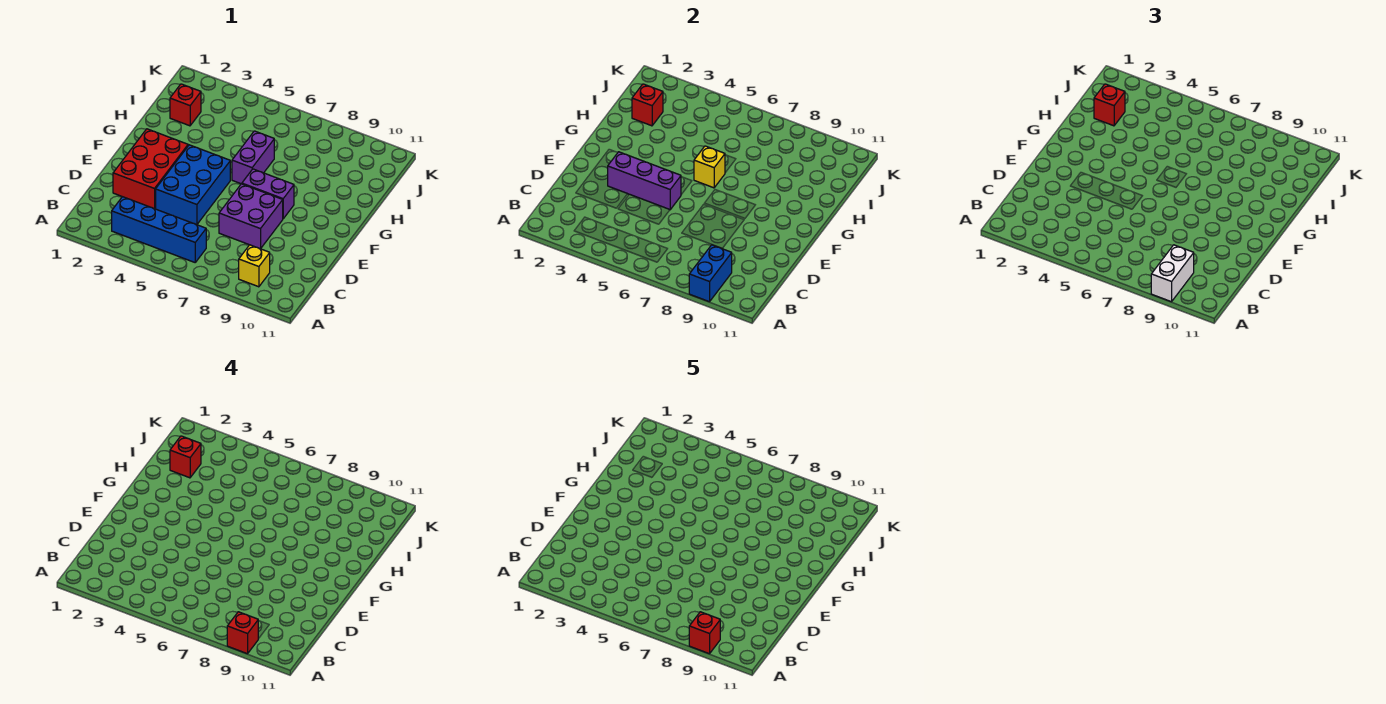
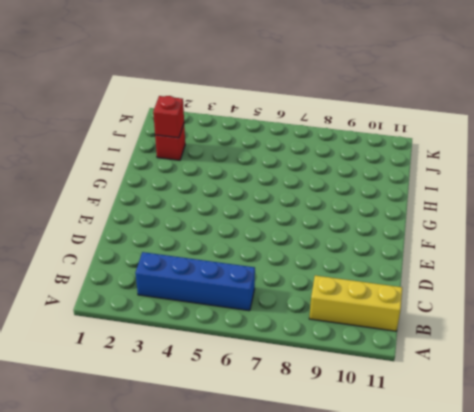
yellow 1x3 brick [309,275,402,331] -> yellow 1x1 brick [239,245,270,287]
none -> red 2x3 brick [113,129,188,209]
none -> blue 2x3 brick [156,145,230,225]
none -> purple 2x2 brick [219,184,283,249]

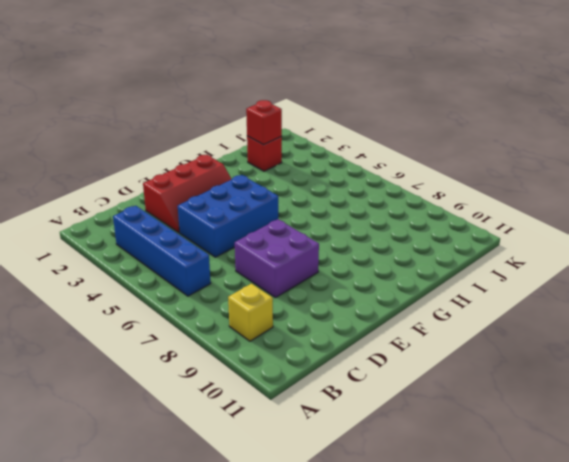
red 2x3 slope [143,155,232,233] -> red 2x3 brick [113,129,188,209]
none -> purple 1x2 brick [242,169,294,219]
none -> purple 1x2 brick [232,131,274,184]
none -> blue 1x2 brick [689,245,732,302]

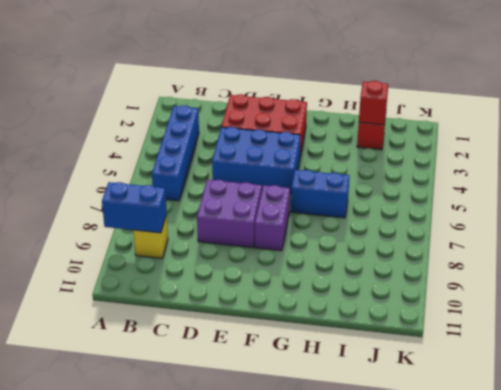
blue 1x2 brick [291,170,350,218] -> purple 1x2 brick [232,131,274,184]
none -> purple 1x3 brick [608,152,681,210]
none -> yellow 1x1 brick [694,146,725,188]
none -> white 1x2 brick [1151,245,1194,302]

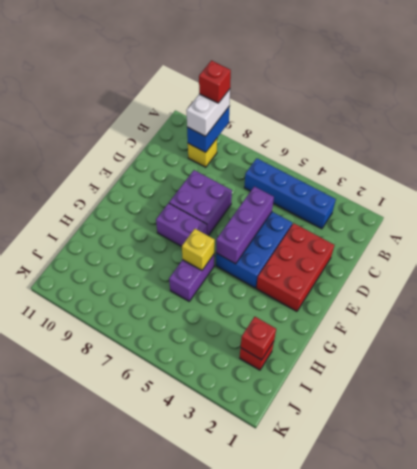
purple 1x3 brick [216,186,274,264] -> purple 1x3 brick turned to [608,152,681,210]
none -> red 1x1 brick [1094,84,1125,126]
none -> red 1x1 brick [170,436,201,478]
none -> red 1x1 brick [689,612,720,654]

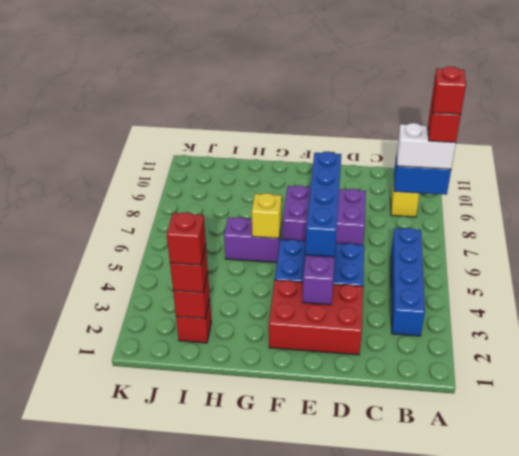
blue 1x4 brick [306,152,341,257] -> none

